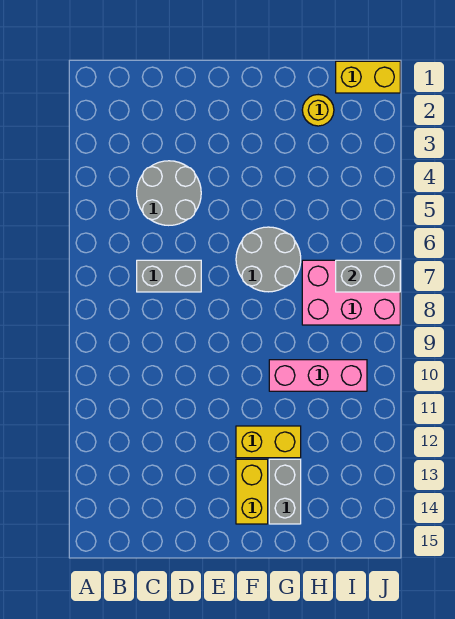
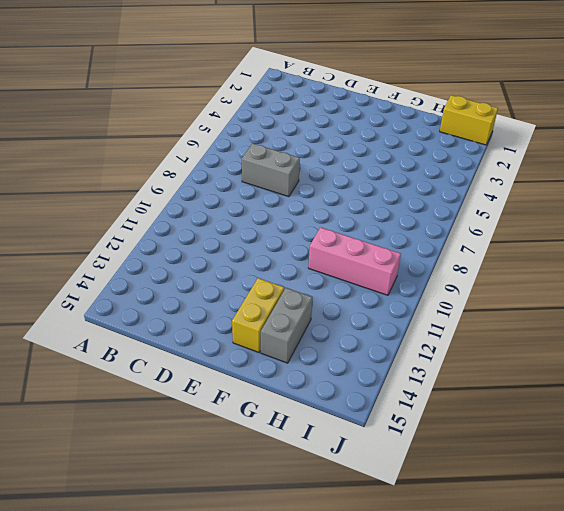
none -> grey 2x2 round brick [137,161,201,225]
none -> grey 2x2 round brick [236,227,301,292]

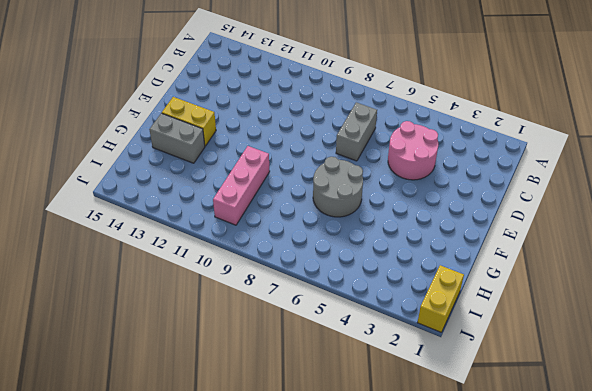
pink 2x2 round brick [388,121,438,180] -> grey 2x2 round brick [137,161,201,225]
none -> yellow 1x2 brick [236,426,301,458]
none -> yellow 1x1 round brick [302,95,334,126]

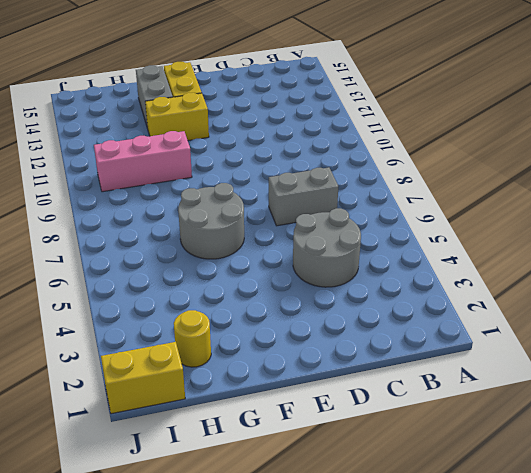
none -> pink 2x3 brick [302,260,400,325]
none -> grey 1x2 brick [336,260,400,292]

